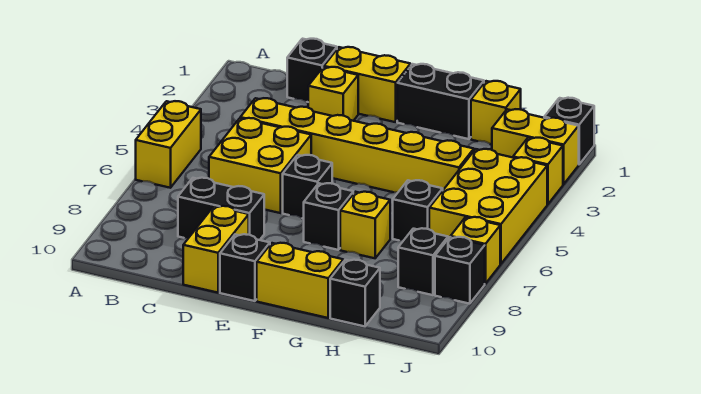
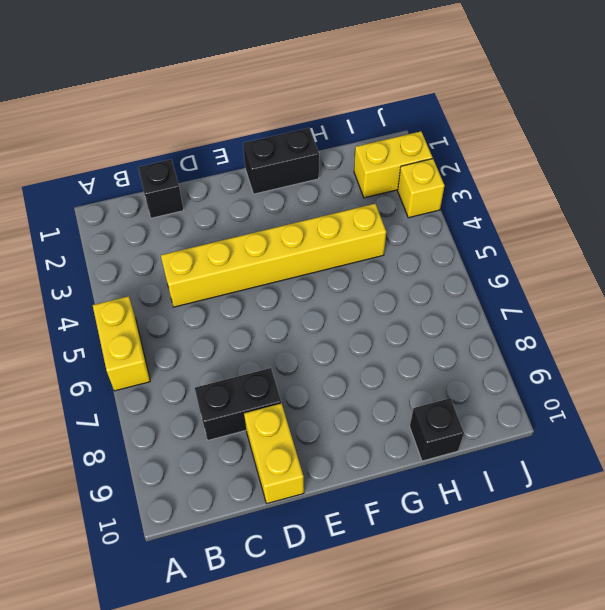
none -> yellow 2x2 brick [209,118,311,213]
none -> yellow 1x2 brick [324,47,411,122]
none -> yellow 1x1 brick [308,67,358,121]

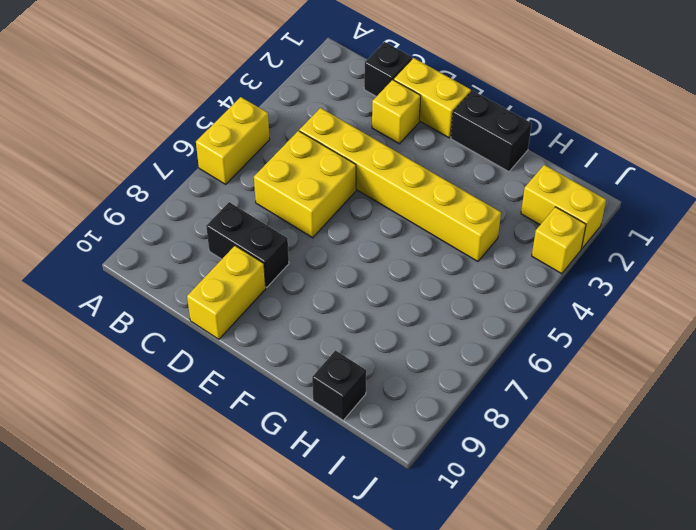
none -> black 1x1 brick [283,155,332,219]
none -> black 1x1 brick [220,234,270,301]
none -> black 1x1 brick [304,183,353,250]

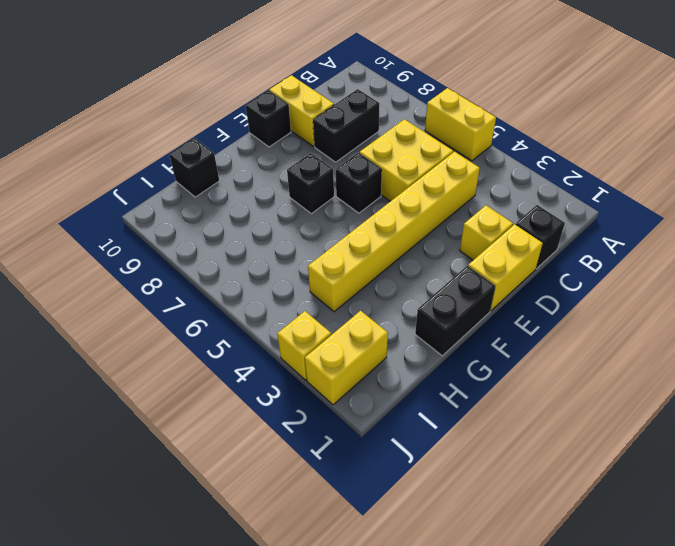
none -> yellow 1x2 brick [257,243,343,318]
none -> yellow 1x1 brick [340,192,390,258]
none -> yellow 1x1 brick [471,81,521,144]

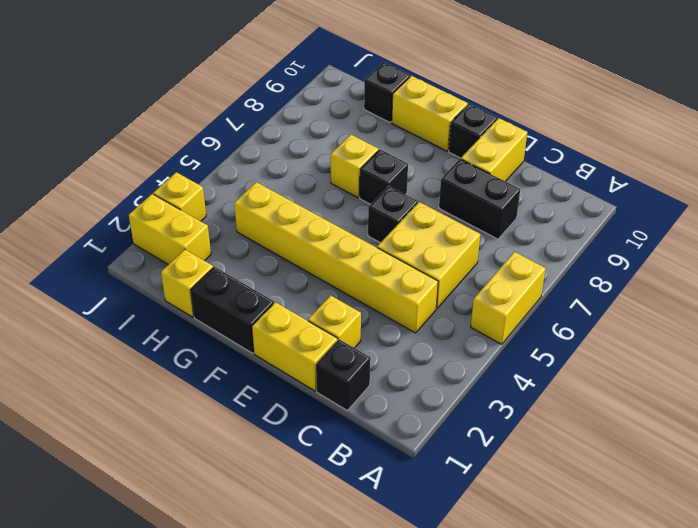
none -> black 1x1 brick [393,180,443,241]
none -> yellow 2x3 brick [429,149,547,264]
none -> black 1x1 brick [398,228,448,295]

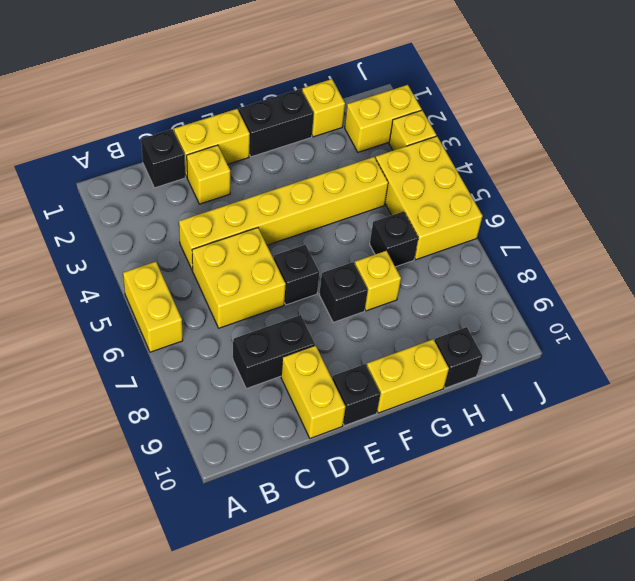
none -> black 1x1 brick [398,228,448,295]
none -> black 1x1 brick [544,98,594,164]
none -> yellow 1x1 brick [451,217,500,284]

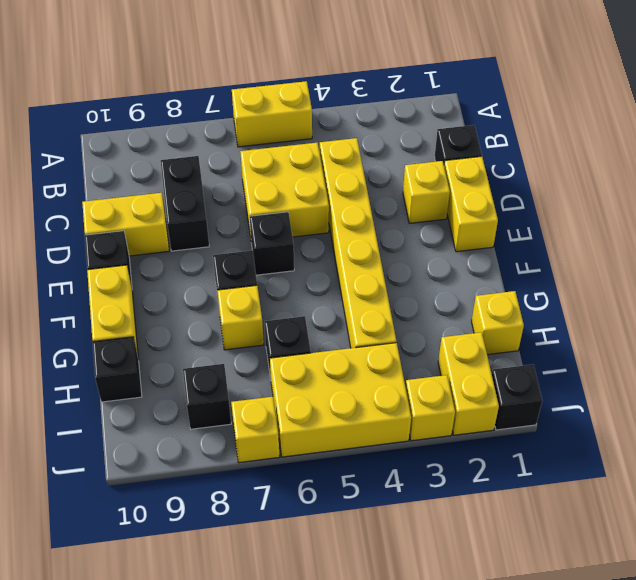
none -> black 1x2 brick [397,64,484,139]
none -> black 1x1 brick [435,237,485,304]

